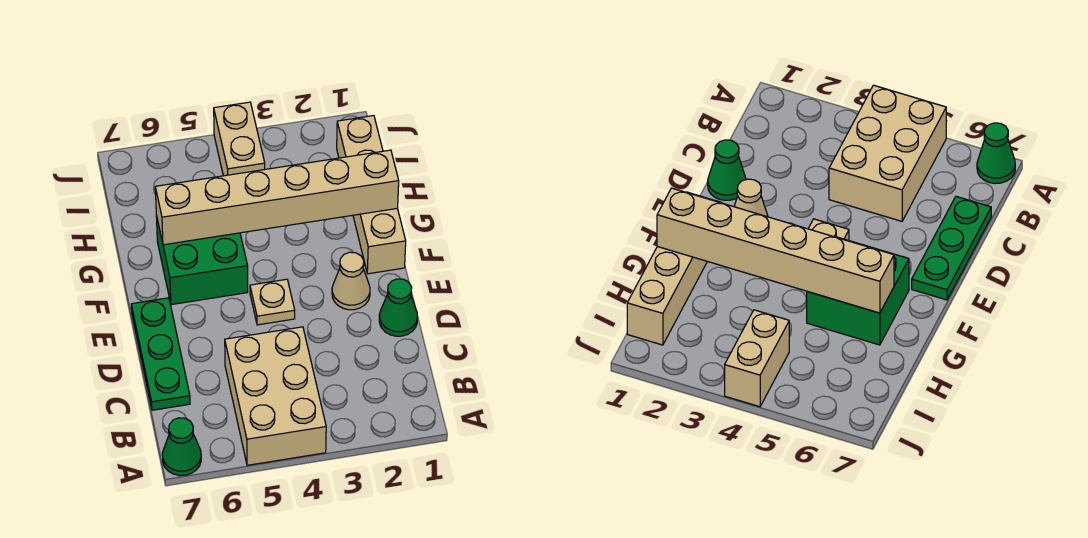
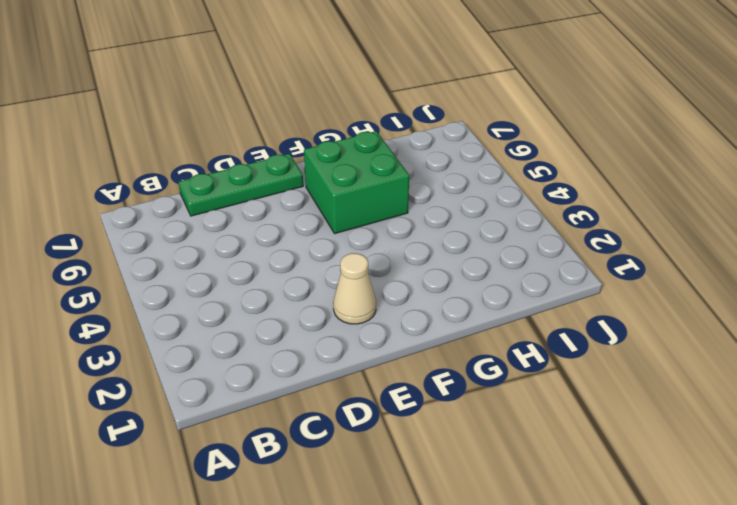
none -> tan 2x3 brick [225,327,326,465]
none -> green 1x1 cone [162,418,201,476]

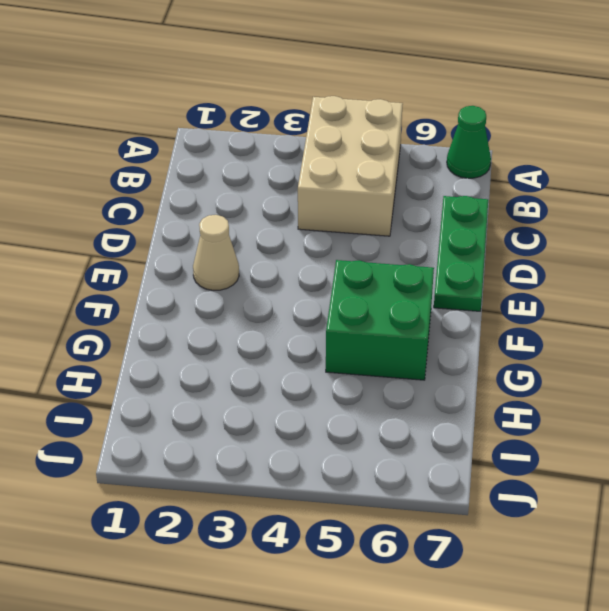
none -> green 1x1 cone [379,279,418,336]
none -> tan 1x1 plate [250,279,295,325]

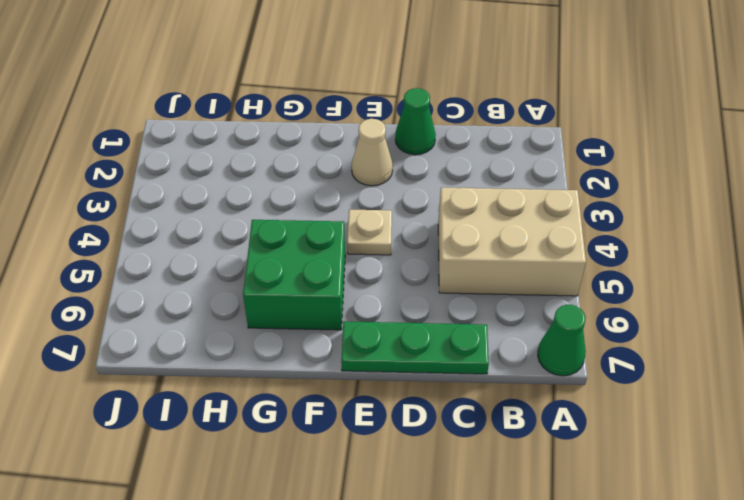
none -> tan 1x4 brick [337,116,406,274]
none -> tan 1x2 brick [214,102,265,176]

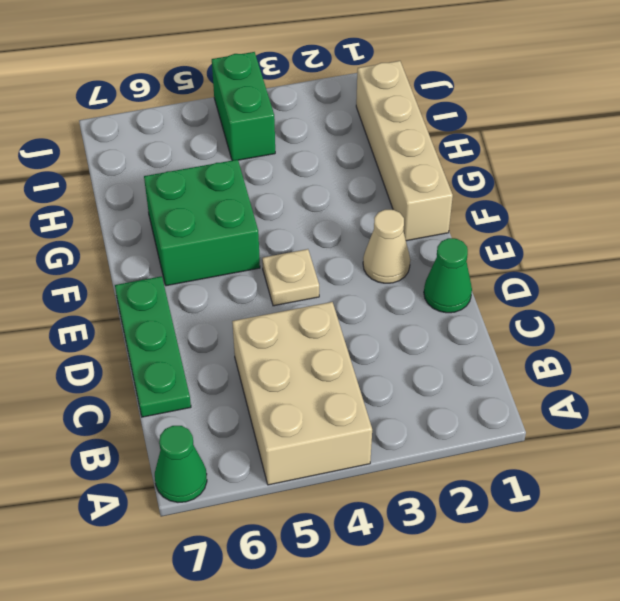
green 1x2 brick [212,52,275,160] -> tan 1x2 brick [214,102,265,176]
none -> tan 1x6 brick [155,150,399,245]

